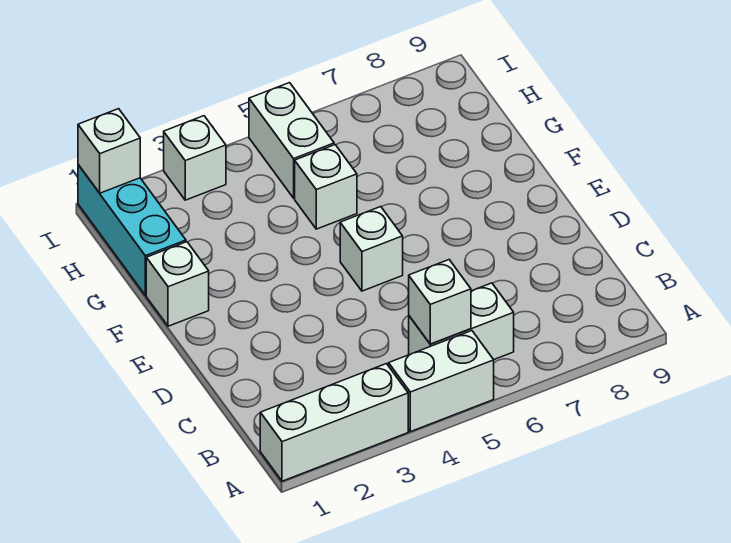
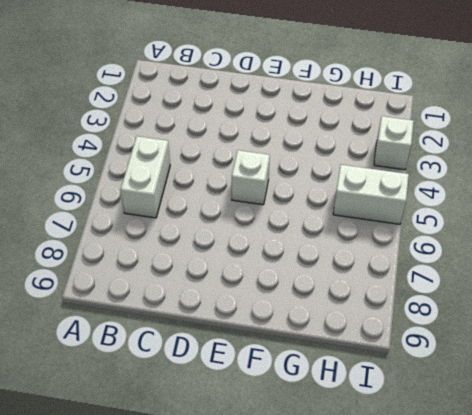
none -> white 1x3 brick [260,364,408,481]
none -> white 1x2 brick [389,331,494,432]

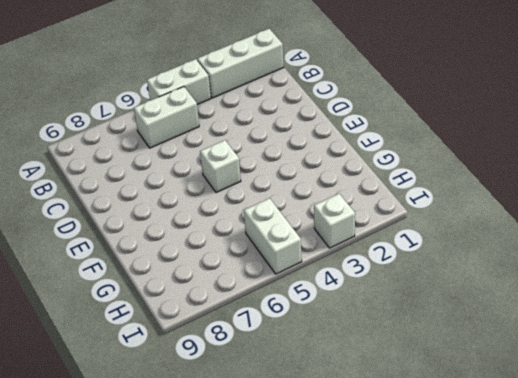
none -> white 1x1 brick [146,242,209,326]
none -> cyan 1x3 brick [78,165,186,295]

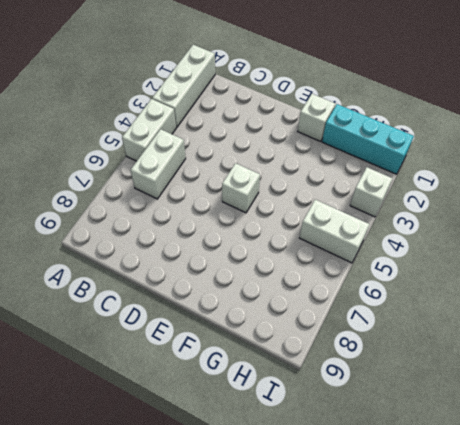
none -> white 1x1 brick [295,145,357,229]
none -> white 1x1 brick [409,260,471,344]

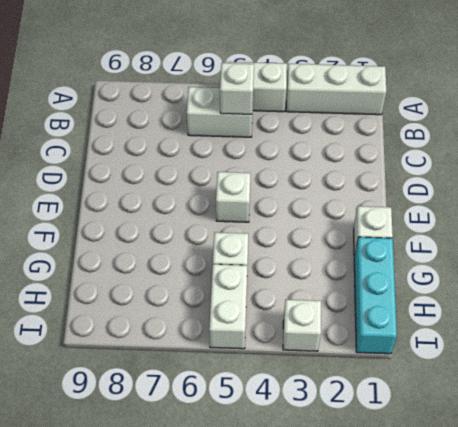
none -> white 1x1 brick [78,109,140,193]

